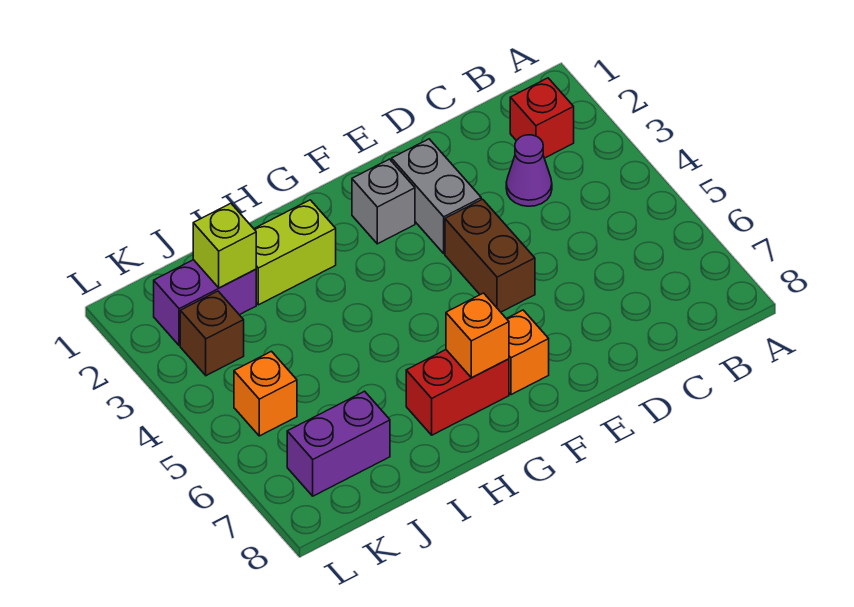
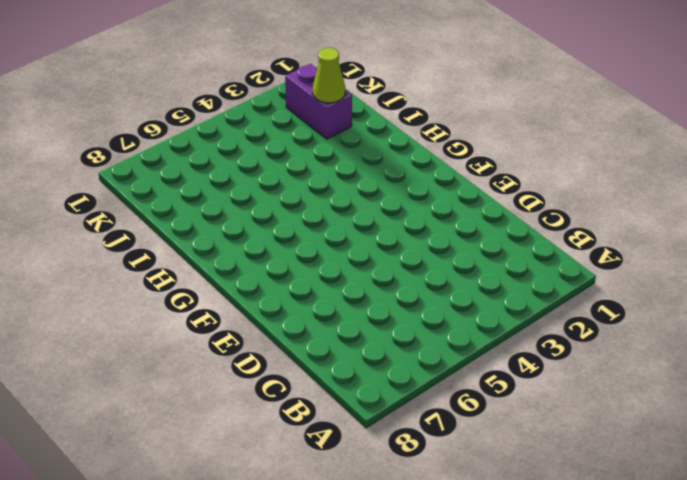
lime 1x1 cone [313,48,345,103] -> lime 1x1 brick [193,203,256,288]
none -> red 1x1 brick [510,78,574,158]
none -> purple 1x1 cone [506,135,552,206]
none -> grey 1x2 brick [392,139,481,253]

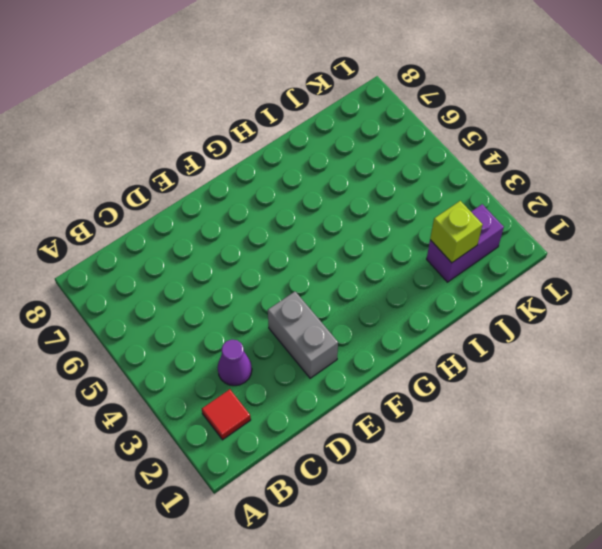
red 1x1 tile [202,389,251,440] -> red 1x1 brick [510,78,574,158]
none -> brown 1x2 brick [445,199,535,312]
none -> grey 1x1 brick [352,159,415,244]
none -> orange 1x1 brick [506,310,549,395]

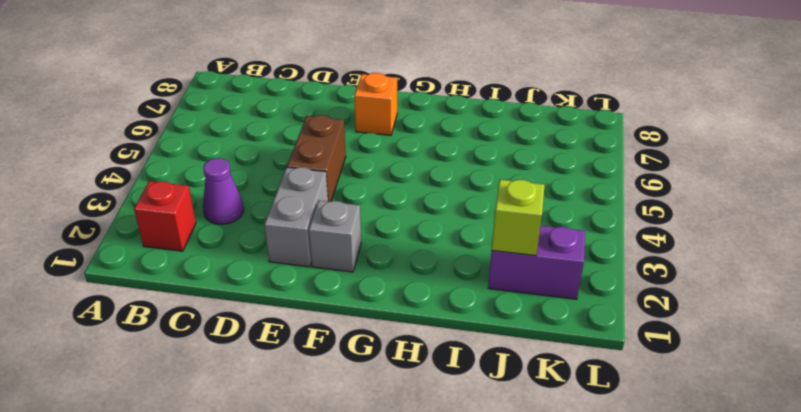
none -> red 1x2 brick [406,350,509,435]
none -> lime 1x2 brick [254,200,336,305]
none -> purple 1x2 brick [287,391,390,496]

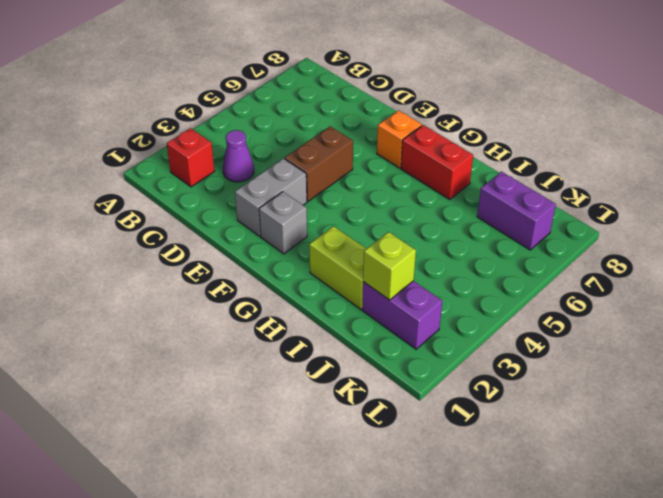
none -> brown 1x1 brick [180,291,244,376]
none -> orange 1x1 brick [234,351,297,436]
none -> orange 1x1 brick [446,293,509,378]

